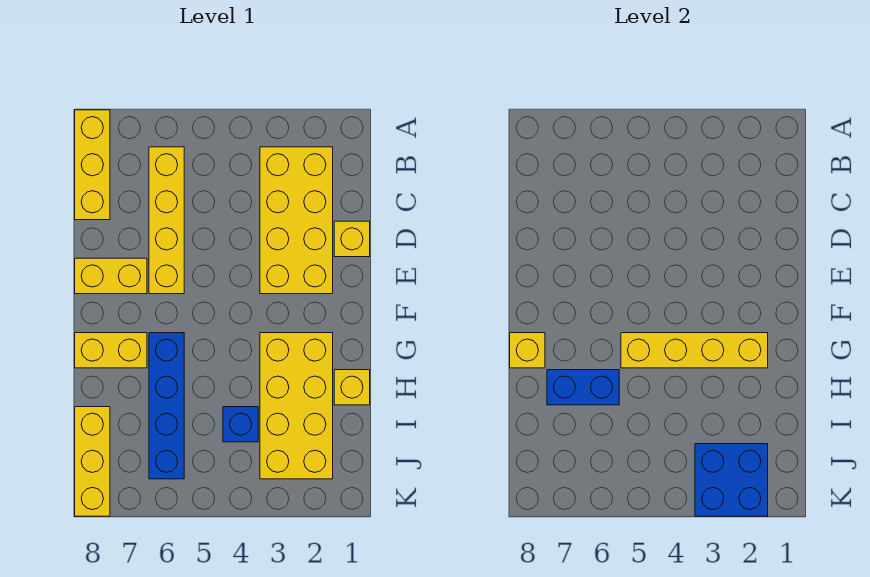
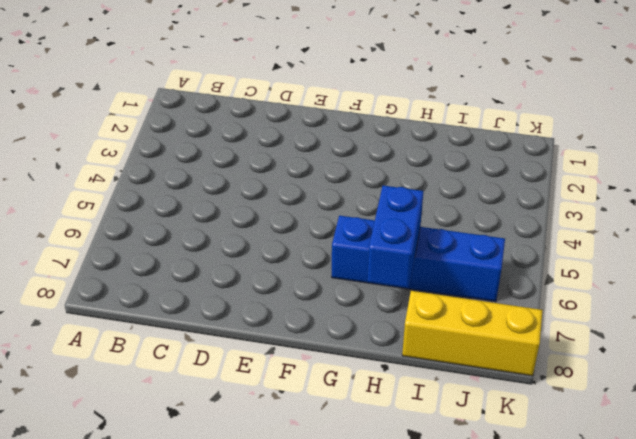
none -> yellow 1x3 brick [75,110,110,220]
none -> yellow 2x4 brick [260,147,333,294]
none -> yellow 1x4 brick [149,147,184,294]

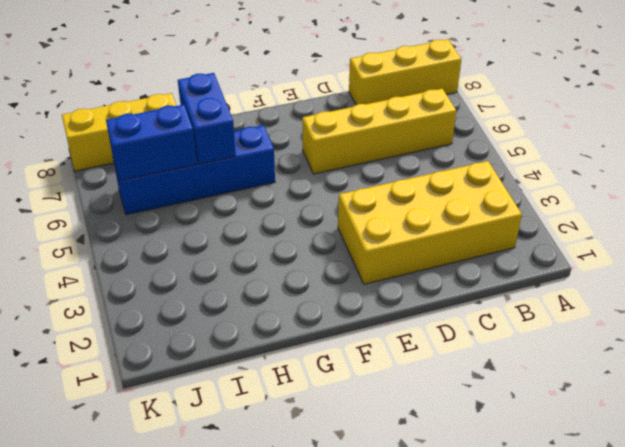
blue 1x2 brick [106,104,197,181] -> none
none -> yellow 1x1 brick [334,221,370,257]
none -> yellow 1x2 brick [75,258,147,294]
none -> yellow 2x4 brick [260,333,333,479]

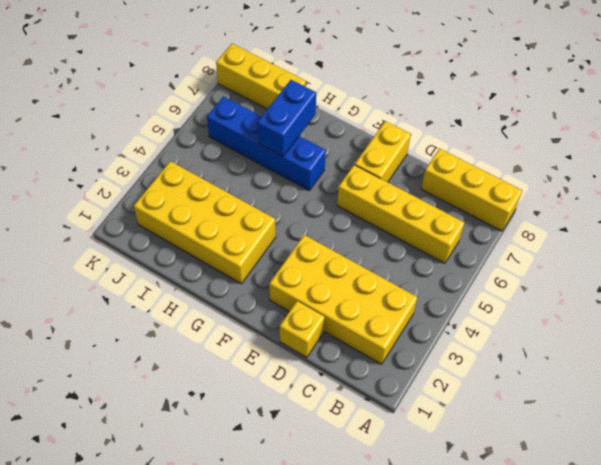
none -> yellow 1x2 brick [75,333,147,368]
none -> yellow 1x1 brick [334,370,370,405]
none -> blue 1x1 brick [223,407,258,442]

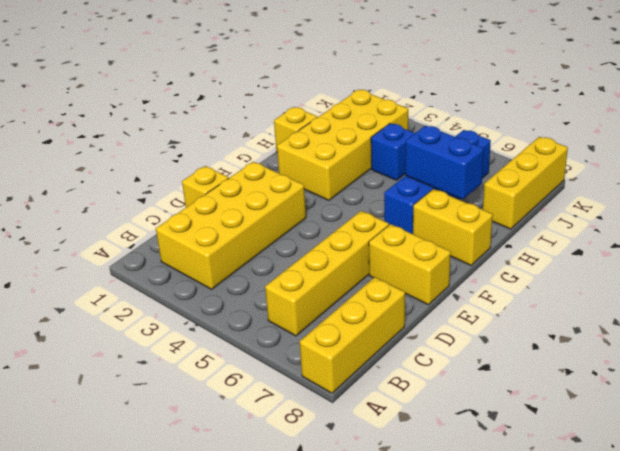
none -> yellow 1x4 brick [621,333,768,368]
none -> yellow 1x1 brick [510,333,545,368]
none -> blue 2x2 brick [695,444,768,516]

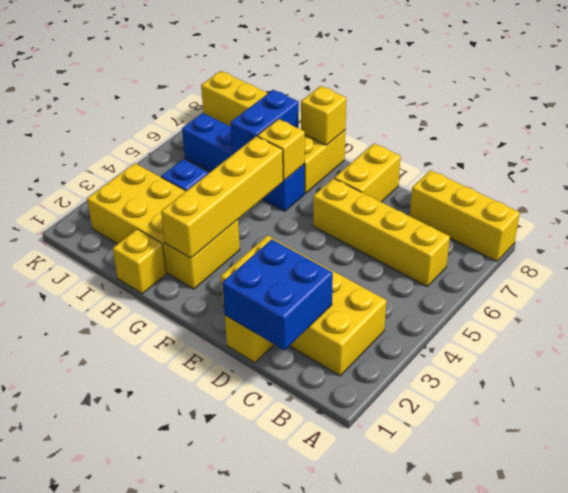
blue 2x2 brick [222,239,333,350] -> blue 2x2 brick moved to [695,444,768,516]
yellow 1x1 brick [257,119,305,180] -> none

